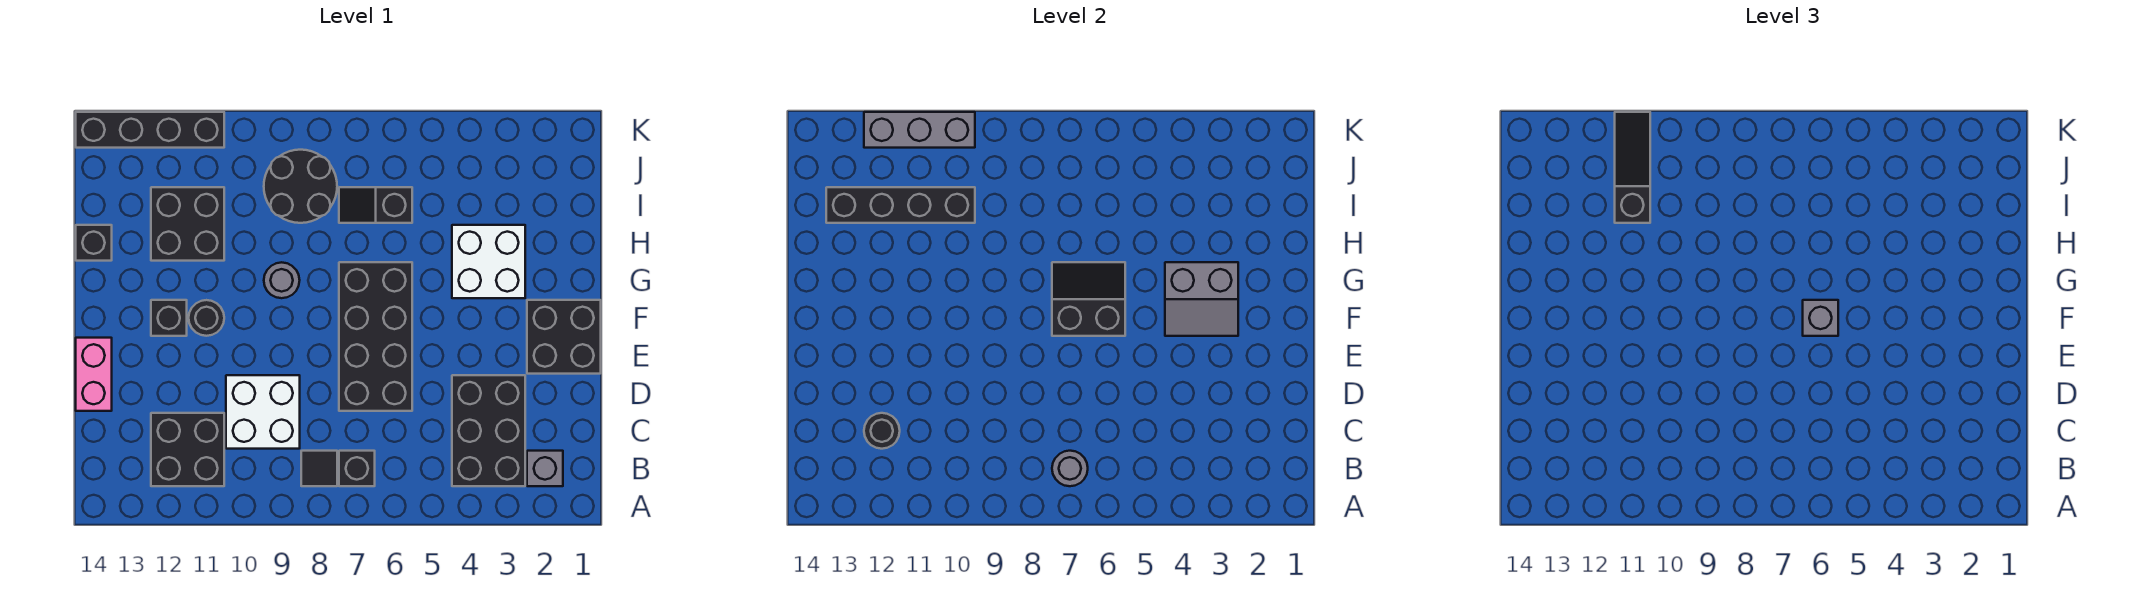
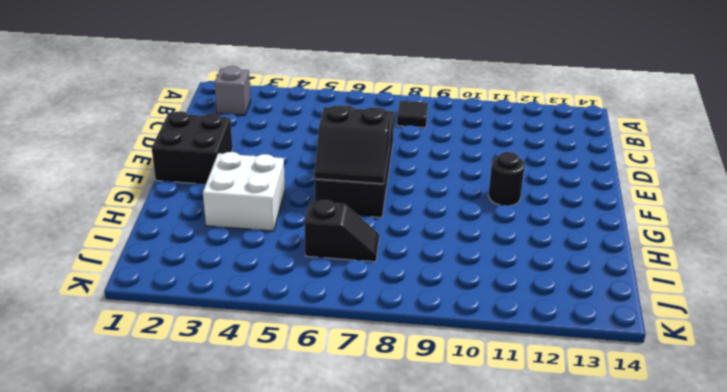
none -> black 2x3 brick [452,375,525,486]
none -> black 1x1 brick [339,451,375,486]
none -> black 2x2 brick [151,413,224,486]

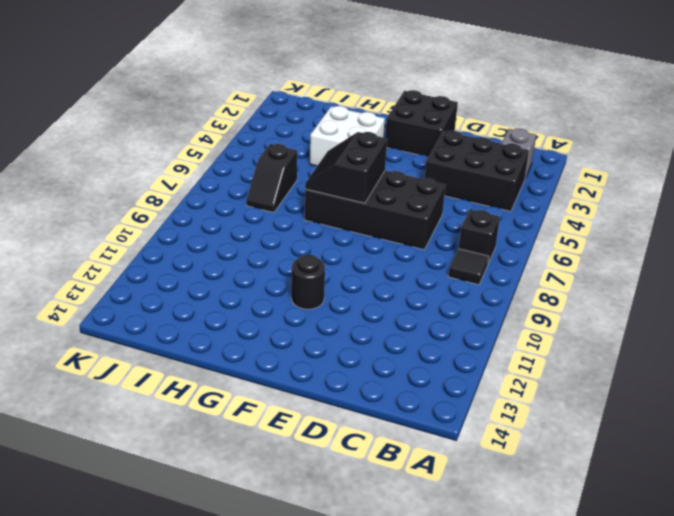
none -> black 2x2 brick [151,413,224,486]
none -> white 2x2 brick [226,375,300,449]
none -> pink 1x2 brick [76,338,112,411]

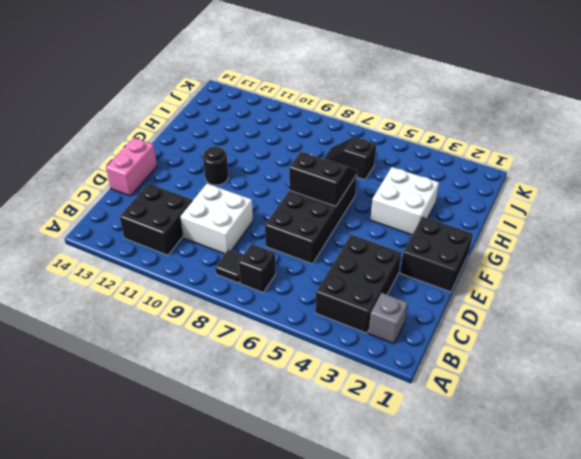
none -> black 1x1 brick [151,300,187,336]
none -> grey 1x1 round brick [264,262,300,298]
none -> black 2x2 brick [151,187,224,261]

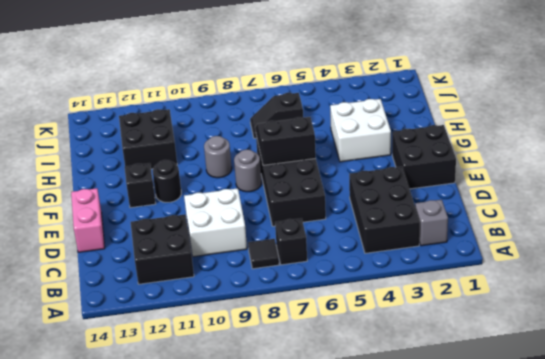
grey 1x1 round brick [234,150,262,192] -> grey 1x1 round brick moved to [1052,451,1088,486]
none -> black 1x1 brick [76,225,112,261]
none -> black 2x2 round brick [264,150,337,223]
none -> black 1x4 brick [76,112,224,148]

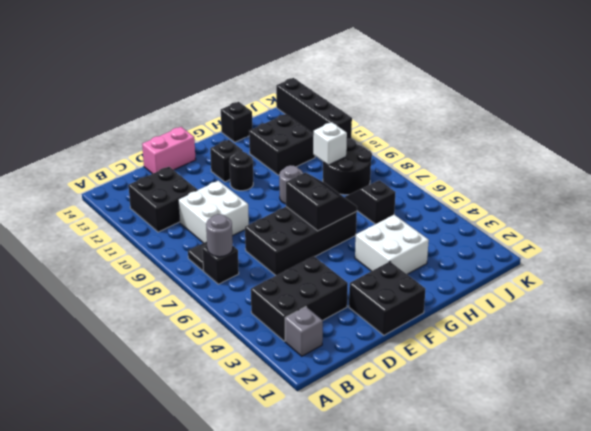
white 1x1 brick [313,122,347,165] -> none
none -> black 1x1 round brick [864,413,900,449]
none -> grey 2x2 slope [1165,262,1238,336]
none -> black 1x4 brick [826,187,975,223]

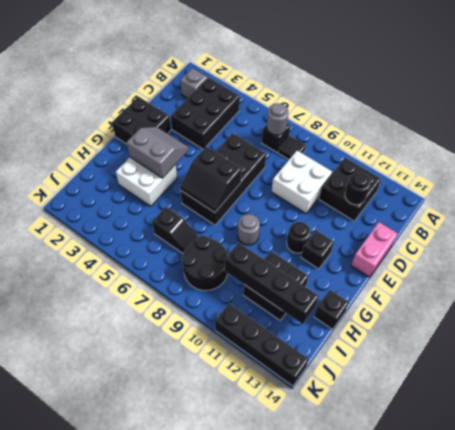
none -> grey 1x3 brick [864,112,975,148]
none -> grey 1x1 brick [1803,300,1838,336]
none -> black 1x3 slope [1615,112,1650,223]

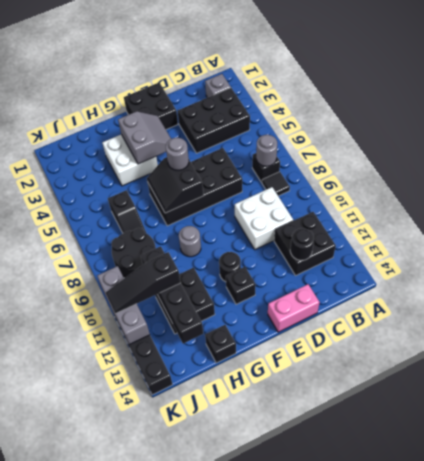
grey 1x1 round brick [166,138,189,170] -> grey 1x1 brick [1803,300,1838,336]

